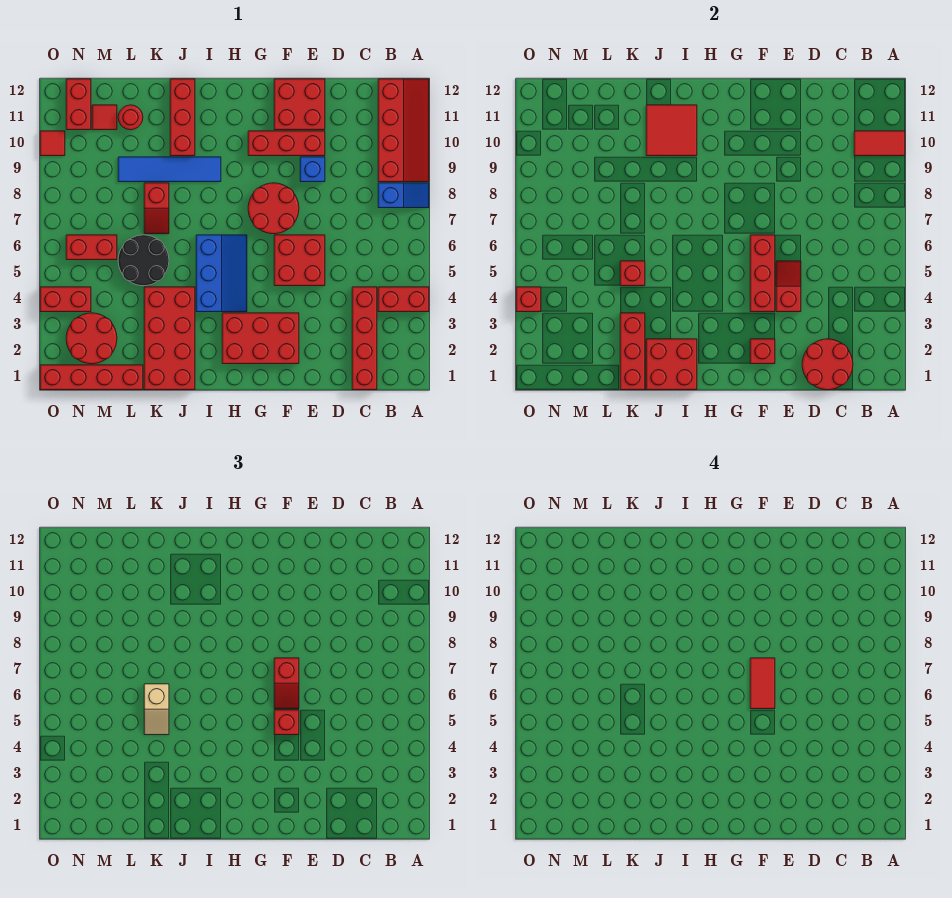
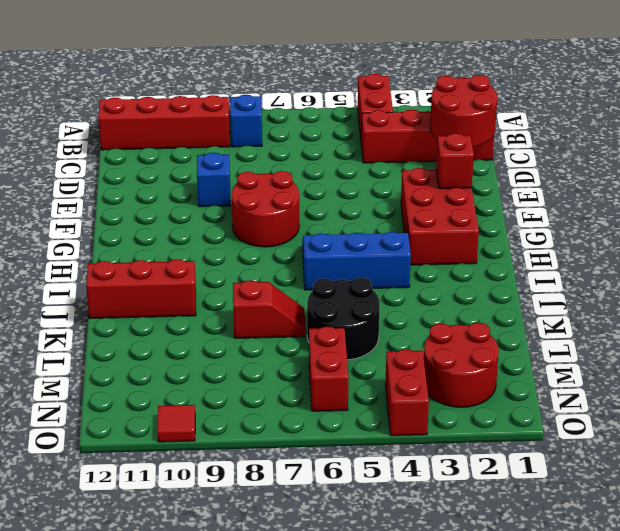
none -> red 2x2 brick [274,235,325,286]
none -> red 1x3 brick [248,131,325,156]
none -> red 2x2 brick [274,79,325,130]
none -> blue 1x4 tile [118,157,221,182]

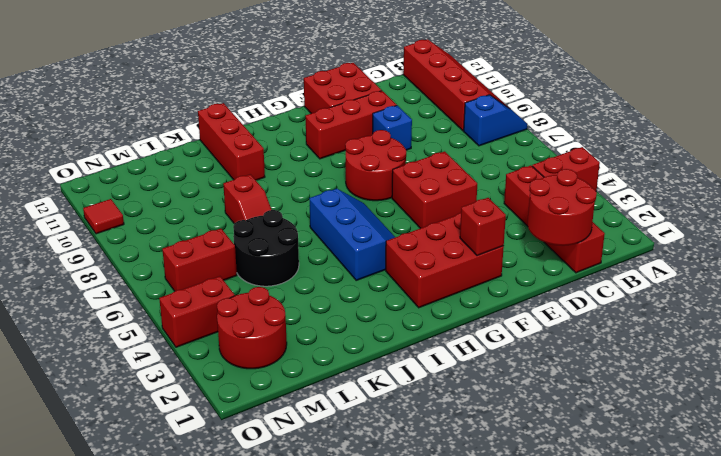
none -> blue 1x4 tile [118,157,221,182]
none -> red 2x4 brick [144,287,195,390]
none -> red 1x4 brick [40,365,143,390]
none -> red 1x1 round brick [118,105,143,130]

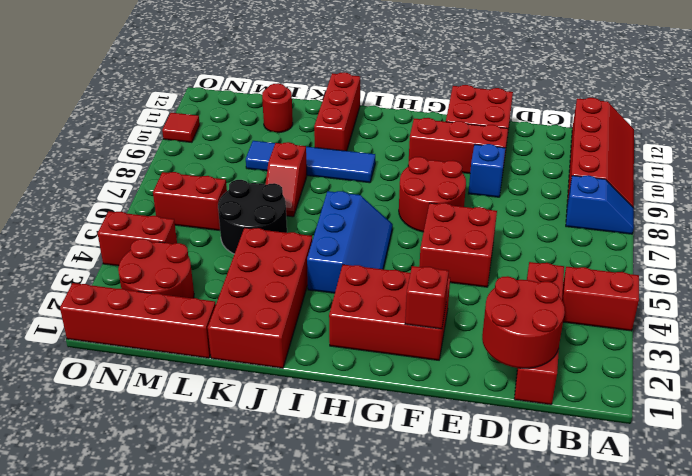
none -> red 1x1 tile [92,105,117,130]
none -> red 1x2 brick [66,79,91,130]
none -> red 1x2 tile [854,131,905,156]
none -> red 1x2 slope [776,261,801,312]

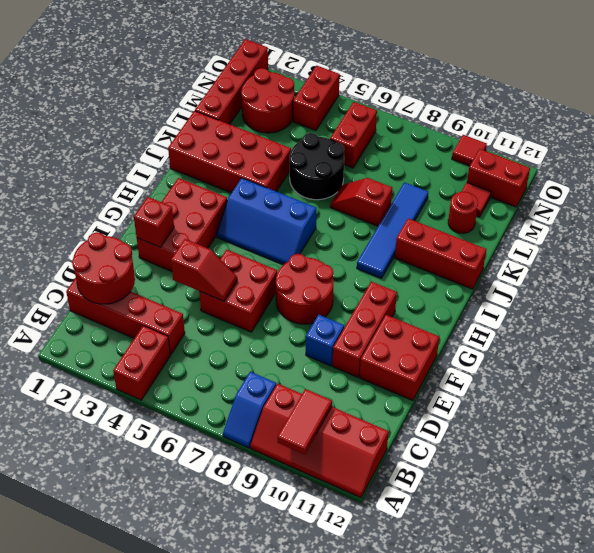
none -> red 1x3 brick [750,235,775,312]
none -> red 2x2 brick [646,339,697,390]
none -> red 2x2 tile [646,105,697,156]
none -> red 1x3 brick [620,313,645,390]

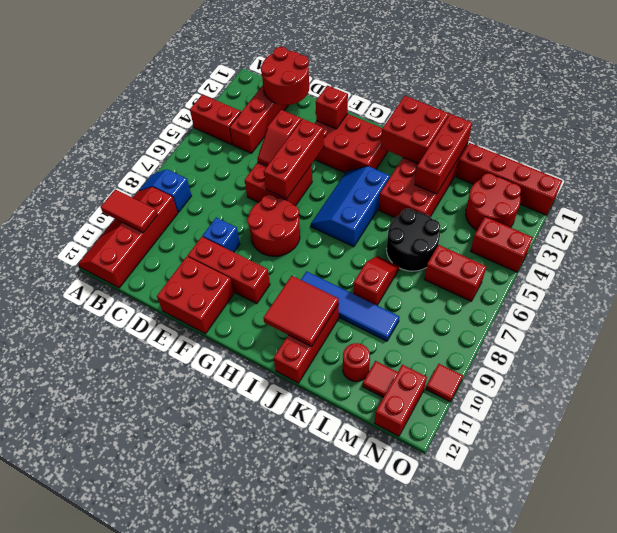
none -> red 1x1 brick [620,261,645,286]
none -> red 1x1 brick [516,287,541,312]
none -> red 1x1 brick [274,710,299,735]
none -> red 1x2 slope [274,658,299,709]

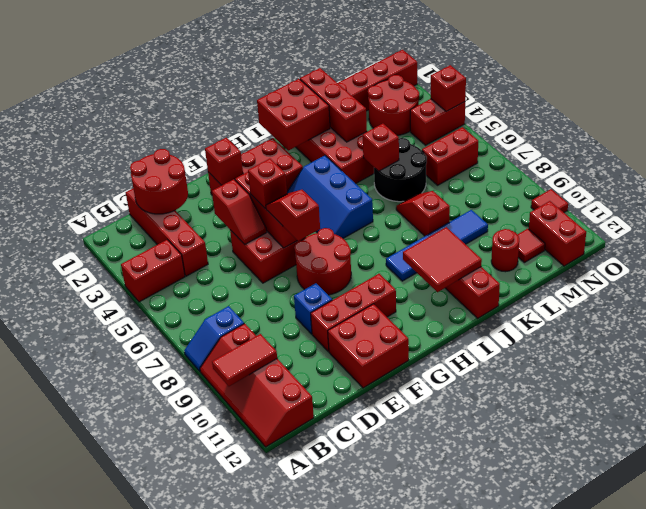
none -> tan 1x2 slope [144,684,169,735]
none -> red 1x2 tile [750,658,775,709]

